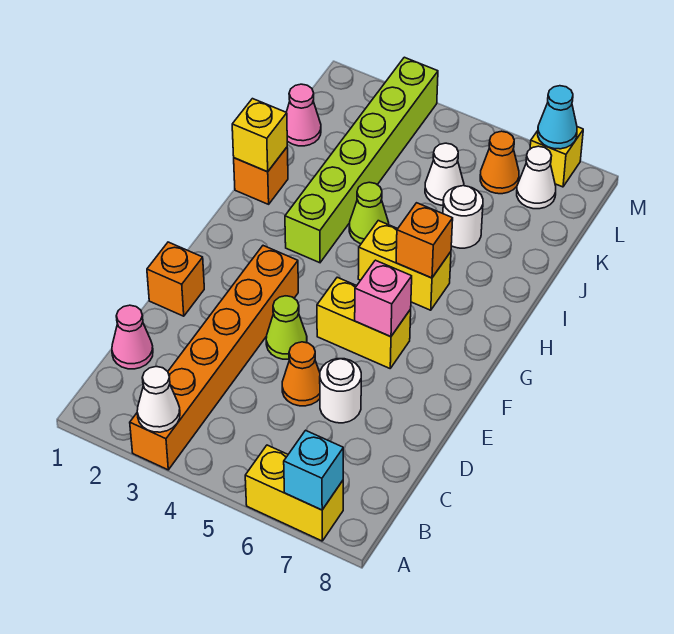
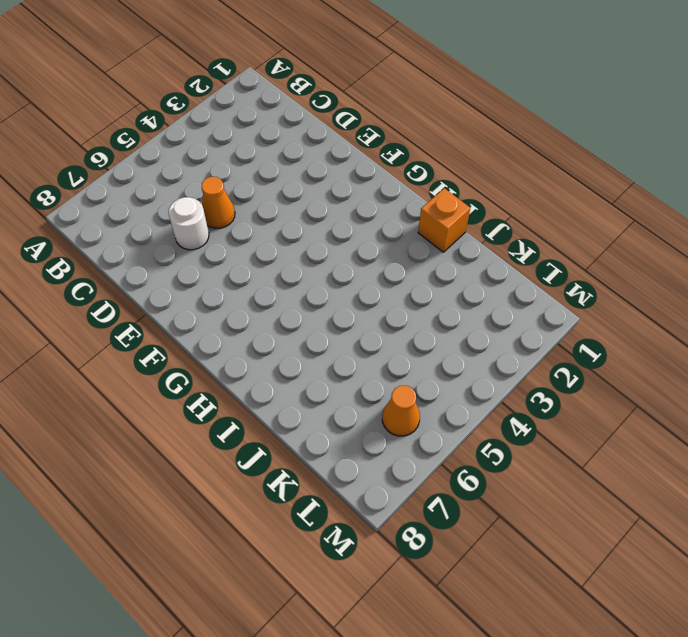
none -> orange 1x6 brick [130,246,298,470]
none -> yellow 1x2 brick [245,445,343,541]
none -> pink 1x1 cone [112,305,153,369]

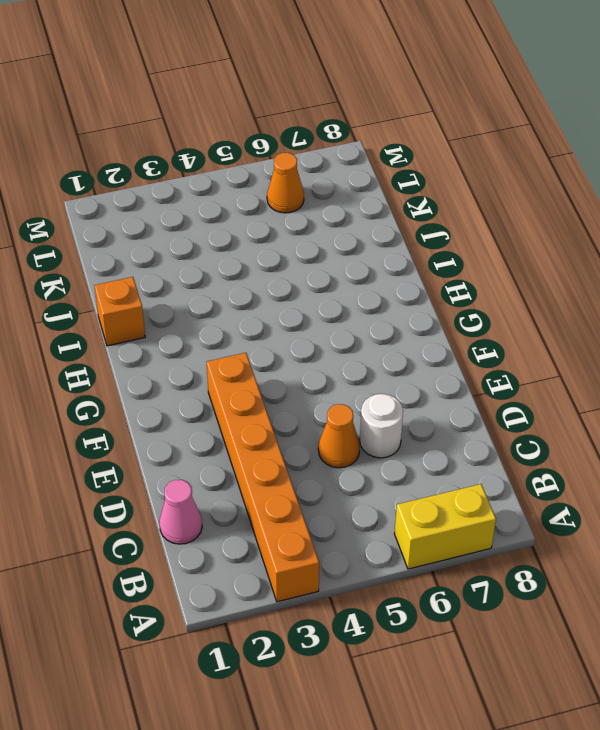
none -> orange 1x1 brick [147,242,204,316]
none -> lime 1x1 cone [266,296,307,359]
none -> yellow 1x2 brick [317,277,411,368]

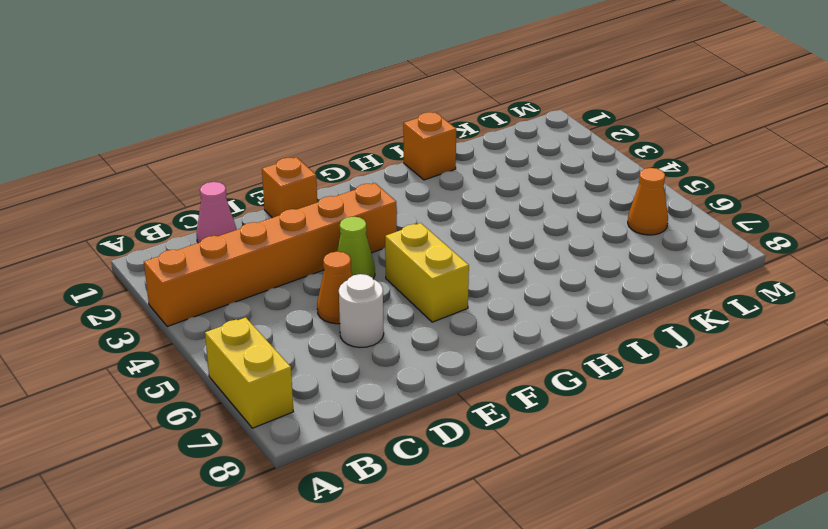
none -> lime 1x6 brick [285,57,438,263]
none -> yellow 1x2 brick [358,221,451,310]
none -> lime 1x1 cone [349,182,389,244]

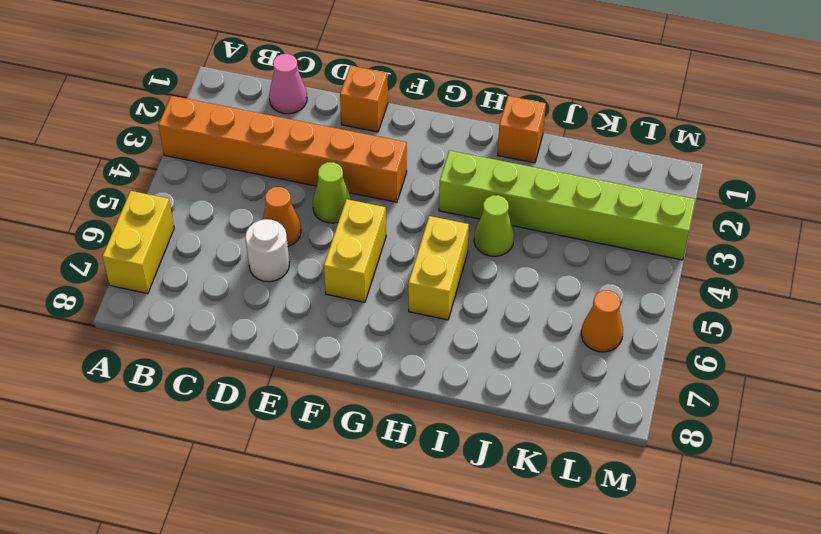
none -> white 1x1 round brick [443,186,483,248]
none -> pink 1x1 cone [286,84,321,146]
none -> white 1x1 cone [425,143,464,205]

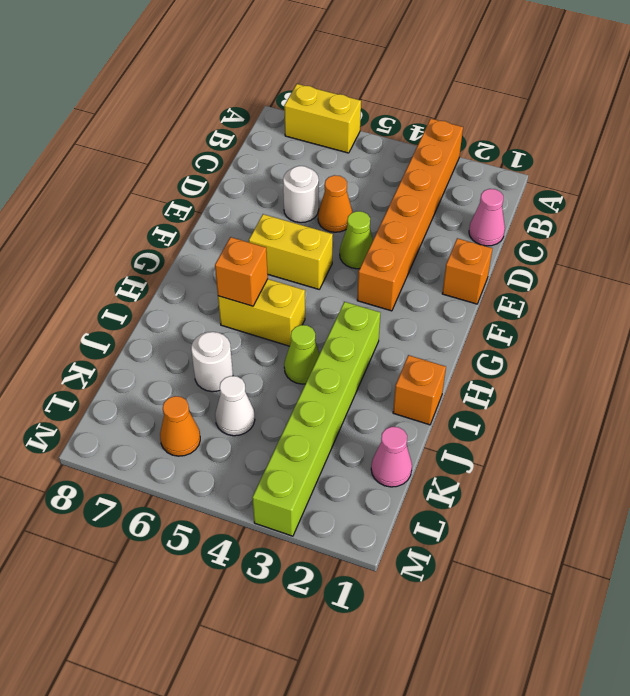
none -> white 1x1 cone [517,146,556,209]
none -> yellow 1x1 brick [530,127,583,187]
none -> white 1x1 cone [137,367,180,432]

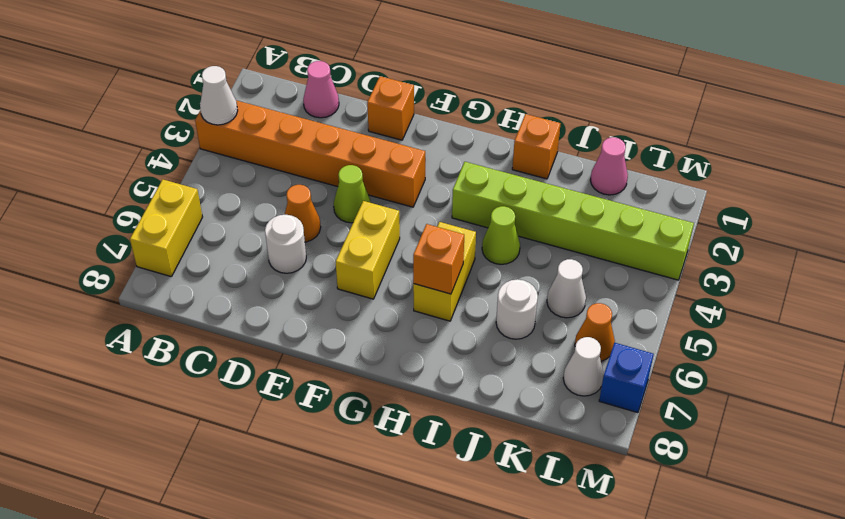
blue 1x1 brick [599,343,654,413] -> yellow 1x1 brick [530,127,583,187]
none -> cyan 1x1 brick [284,430,343,510]
none -> pink 1x1 brick [355,260,412,337]
none -> yellow 1x1 brick [232,99,287,172]

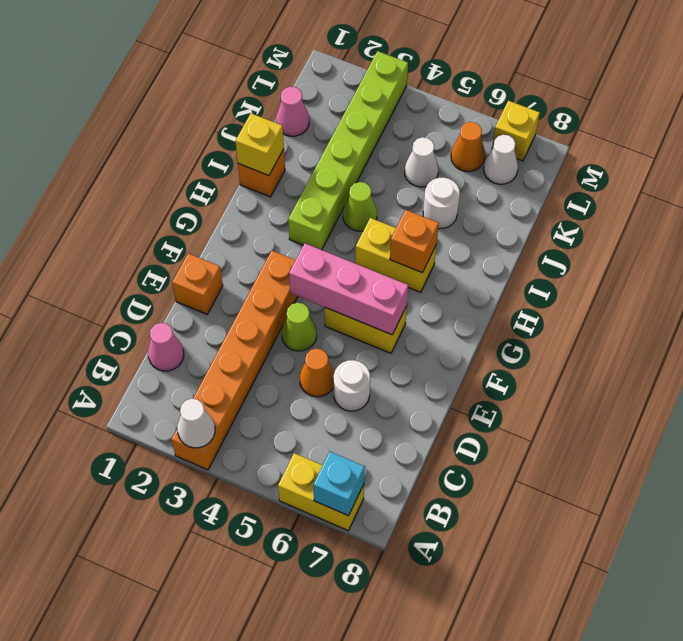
pink 1x3 brick [289,244,408,335] -> pink 1x1 brick [355,260,412,337]
none -> cyan 1x1 cone [538,86,577,149]

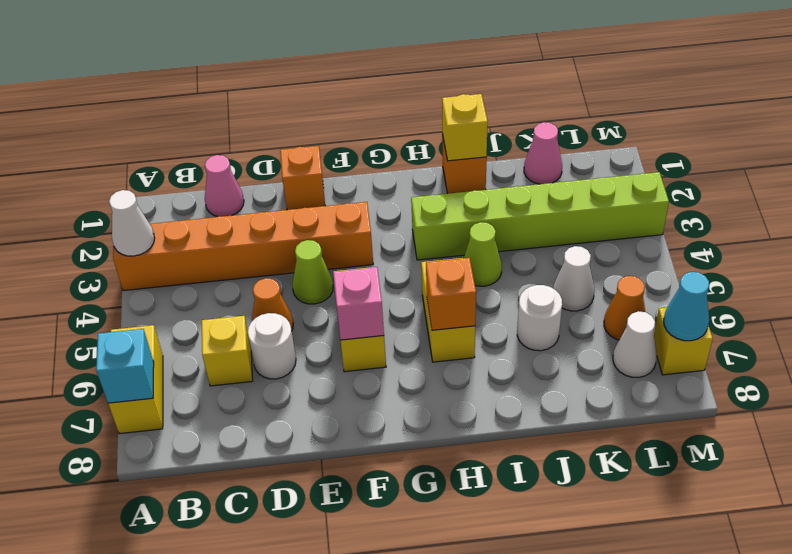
yellow 1x1 brick [202,316,253,386] -> none

